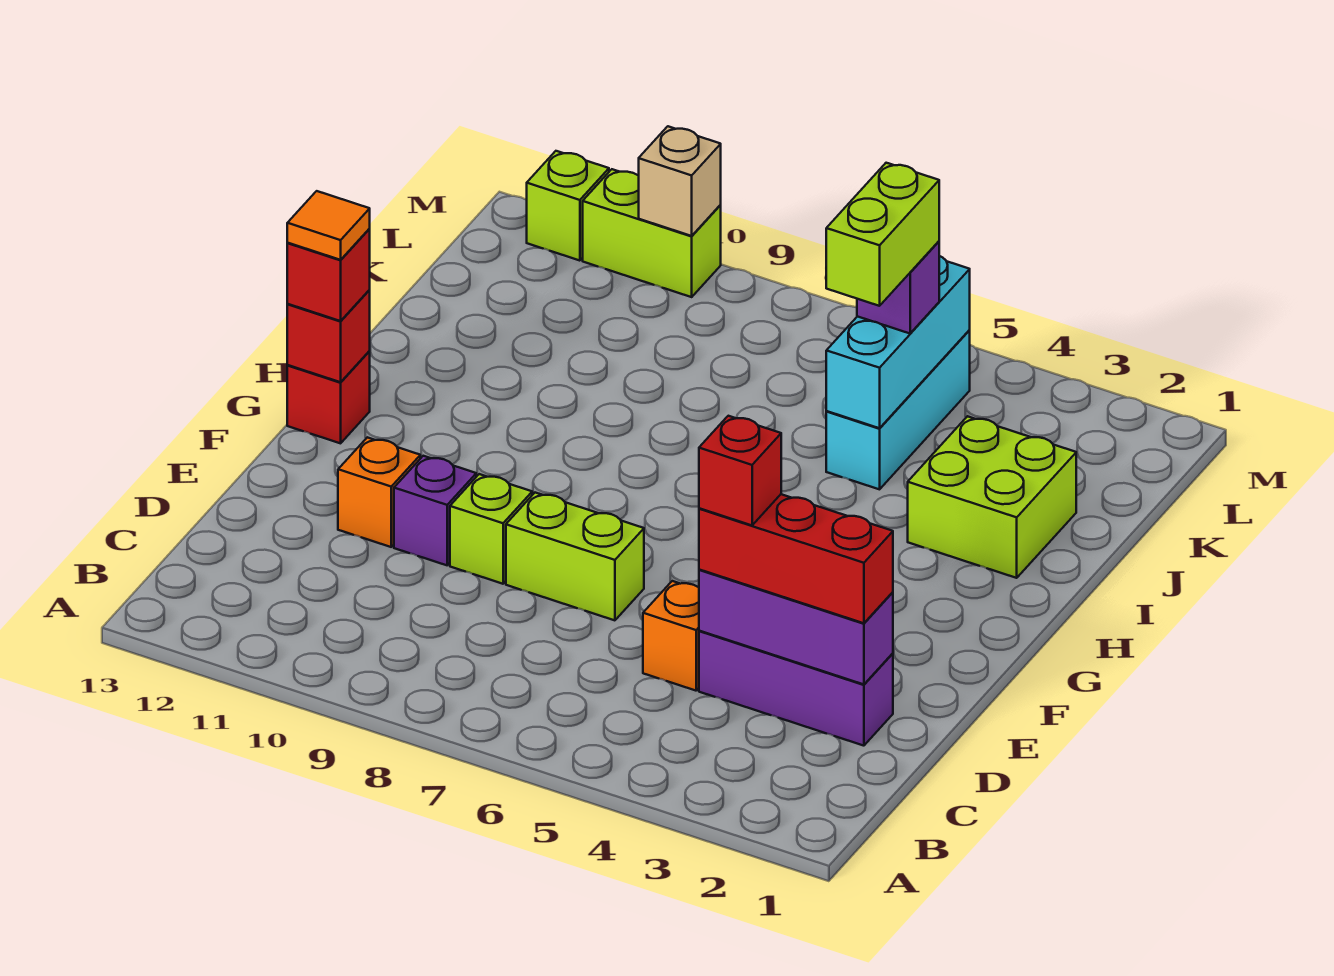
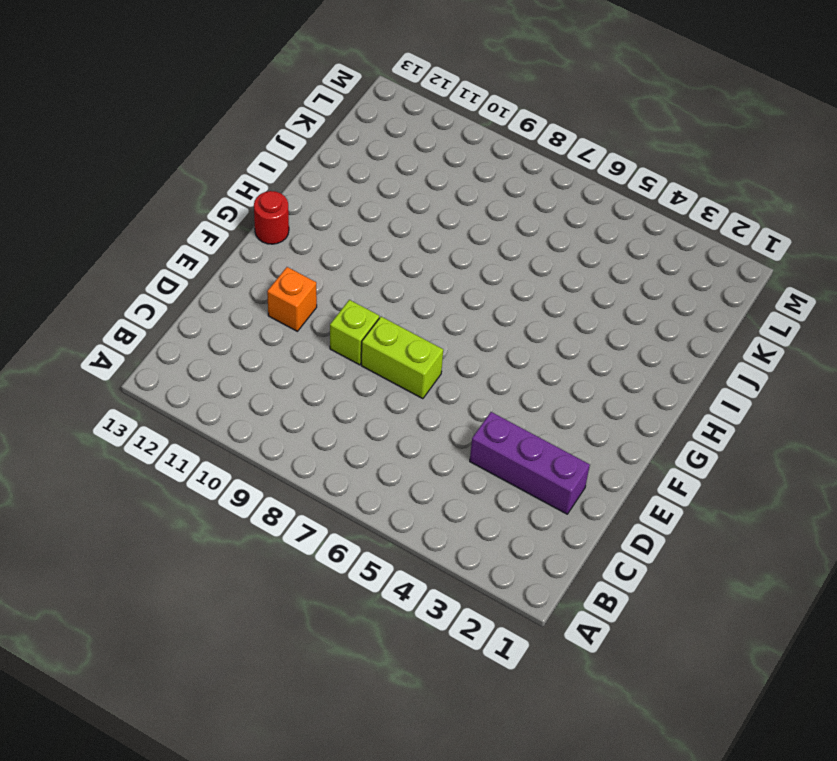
red 1x1 round brick [254,191,289,244] -> red 1x1 brick [287,351,370,443]
none -> orange 1x1 brick [643,581,699,691]
none -> purple 1x1 brick [394,456,476,565]
none -> lime 2x2 brick [908,416,1076,578]

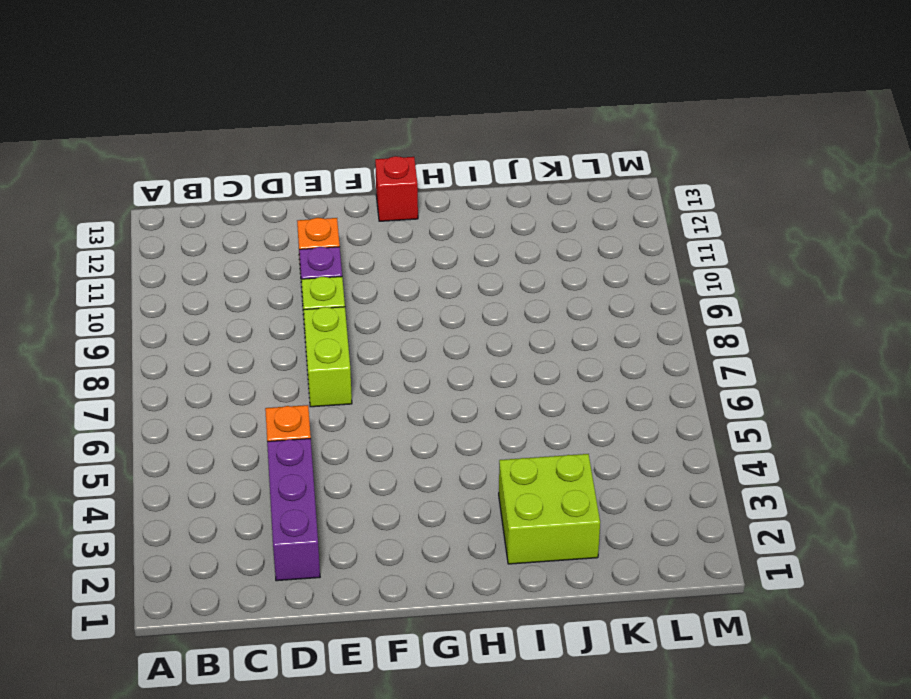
none -> cyan 1x3 brick [826,330,970,489]
none -> lime 1x2 brick [583,169,721,297]
none -> lime 1x1 brick [527,151,609,261]

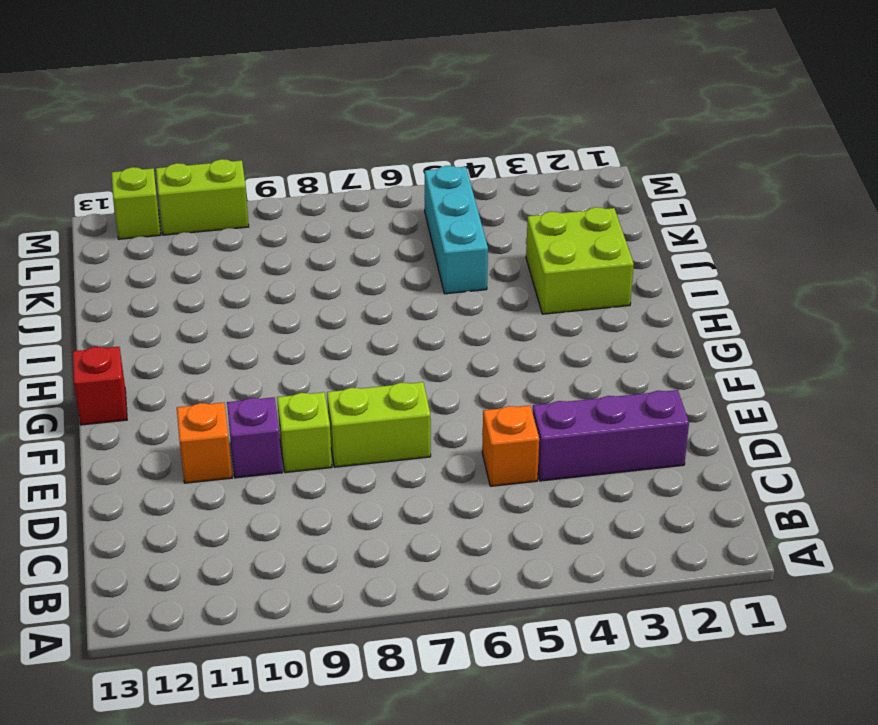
none -> purple 1x3 brick [699,570,893,684]
none -> red 1x1 brick [287,290,370,382]
none -> cyan 1x3 brick [826,256,970,428]

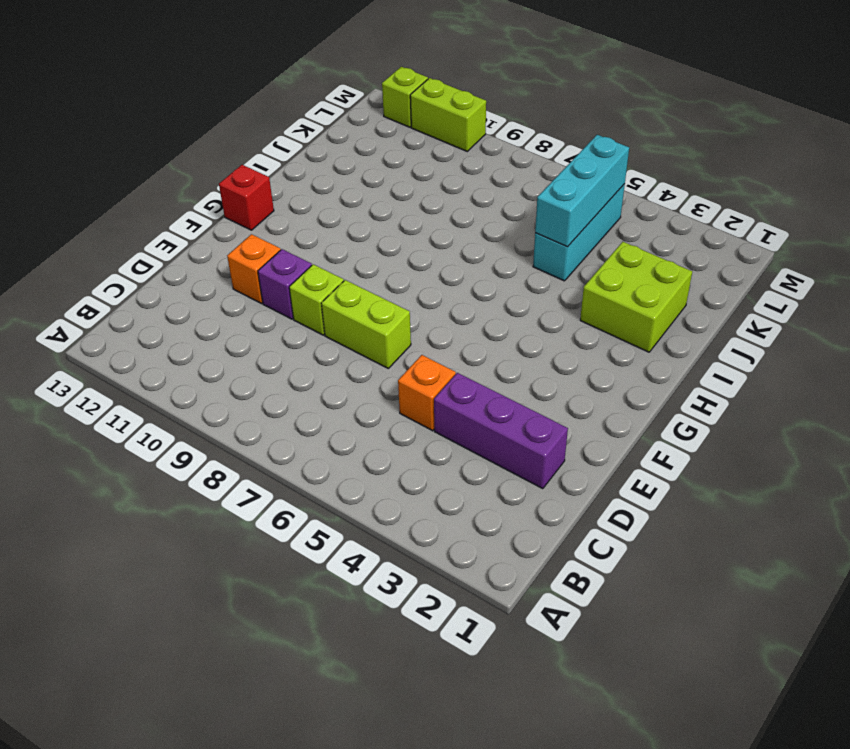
none -> purple 1x3 brick [699,570,893,684]
none -> red 1x1 brick [287,290,370,382]
none -> tan 1x1 brick [639,126,721,236]

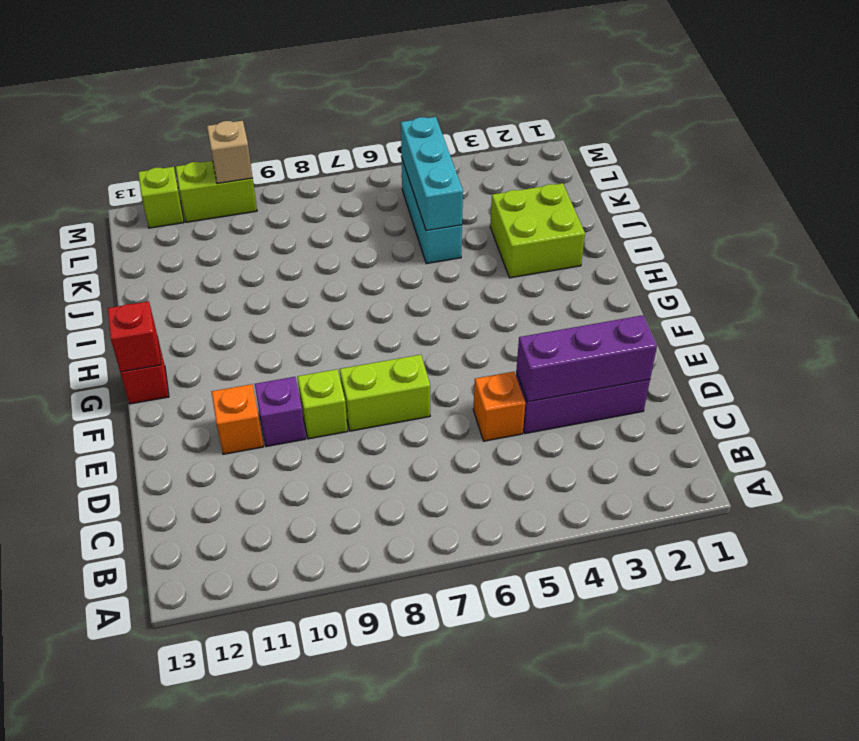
none -> red 1x3 brick [699,494,893,623]
none -> red 1x1 brick [287,229,370,321]
none -> purple 1x1 brick [857,241,939,333]

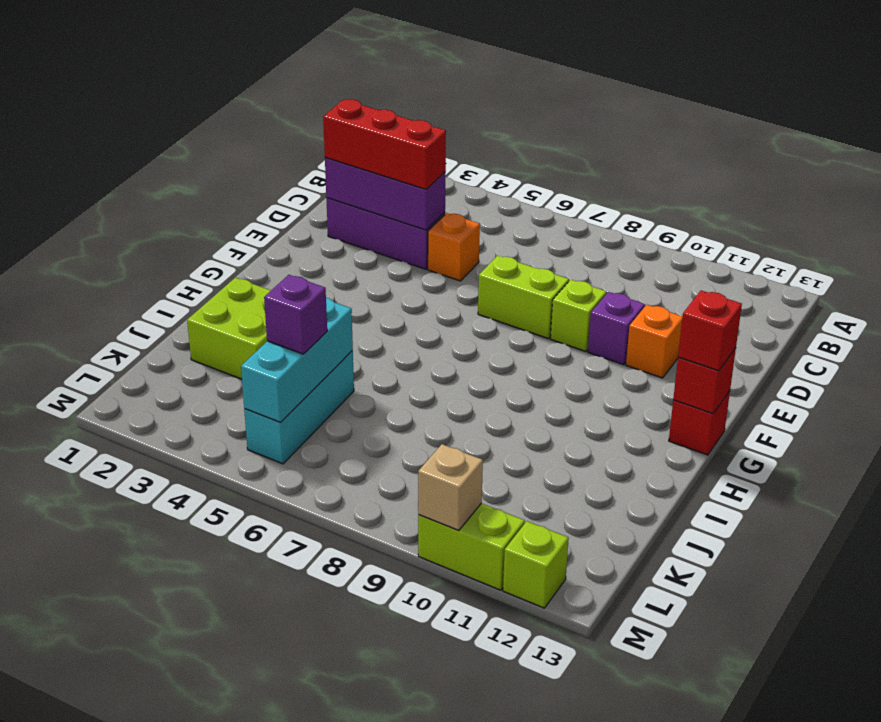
none -> red 1x1 brick [699,416,781,525]
none -> orange 1x1 tile [287,191,370,260]
none -> lime 1x2 brick [826,163,939,306]

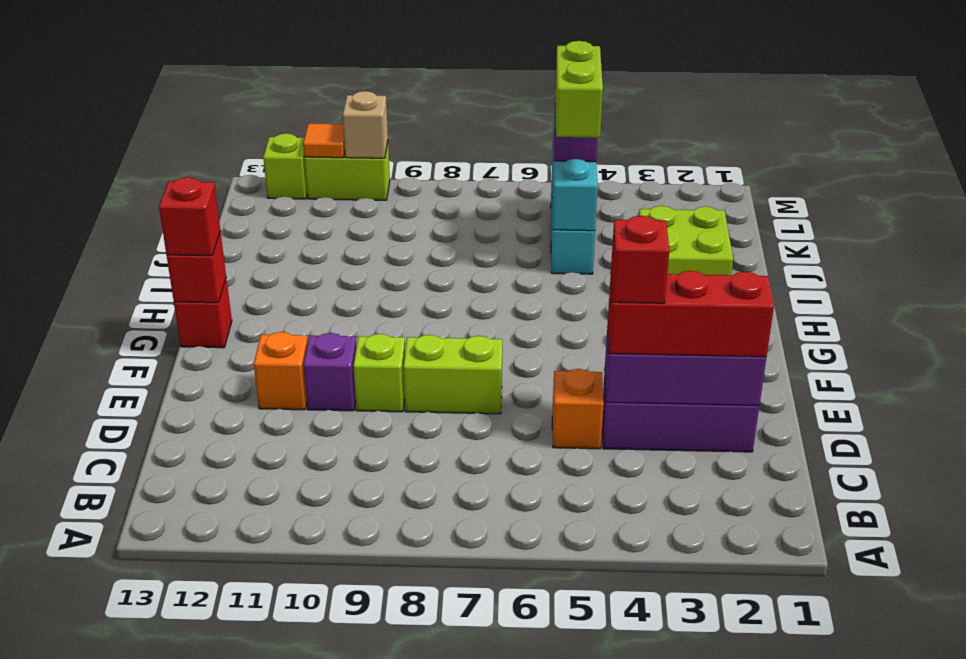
orange 1x1 tile [303,123,345,158] -> orange 1x1 tile moved to [287,191,370,260]

